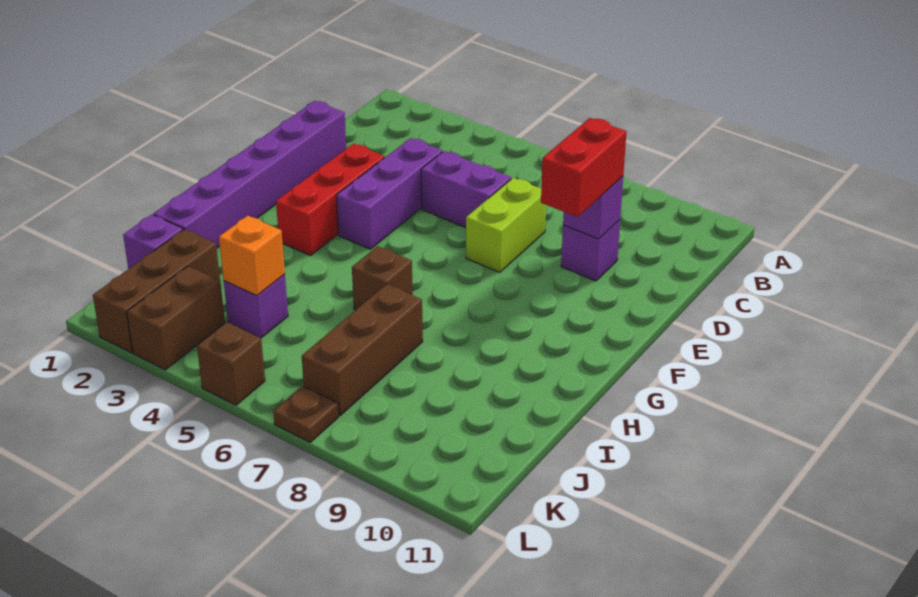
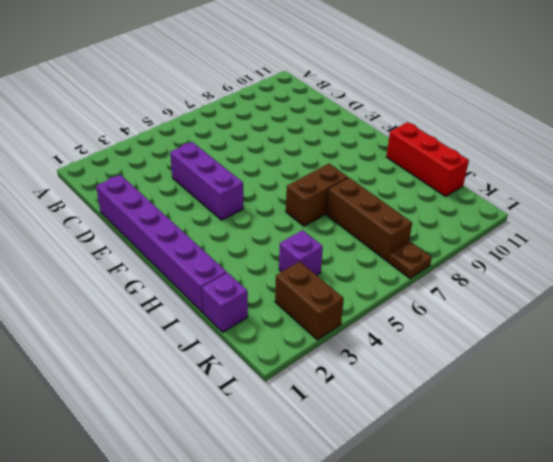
brown 1x2 brick [286,164,348,226] -> brown 1x1 brick [352,246,413,310]
red 1x3 brick [386,122,469,196] -> red 1x3 brick moved to [276,144,385,256]
none -> purple 1x2 brick [421,151,511,228]
none -> lime 1x2 brick [466,178,546,272]
none -> purple 1x1 brick [561,220,620,281]

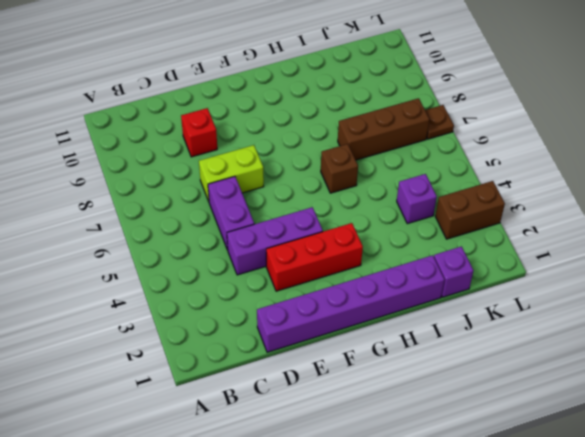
red 1x1 brick [181,108,217,157] -> purple 1x1 brick [561,220,620,281]
none -> brown 1x3 brick [93,229,220,353]
none -> brown 1x1 brick [197,322,265,405]
none -> purple 1x1 brick [563,176,623,239]

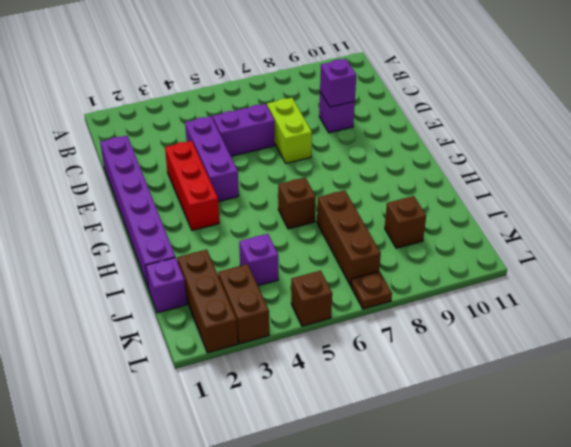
brown 1x1 brick [385,196,426,248] -> none
none -> orange 1x1 brick [219,216,285,296]
none -> red 1x2 brick [541,118,627,217]

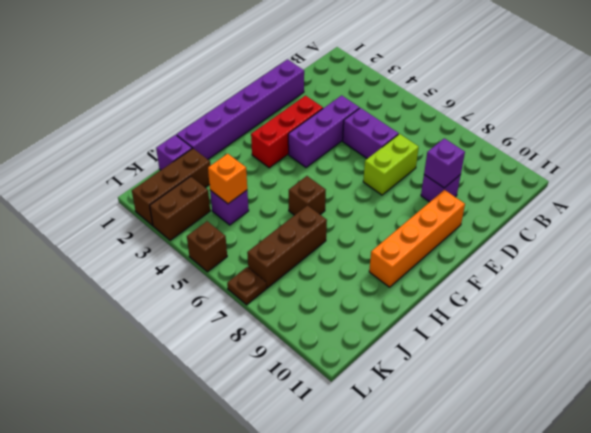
orange 1x4 brick [369,190,465,287] -> none
none -> red 1x2 brick [541,118,627,217]

